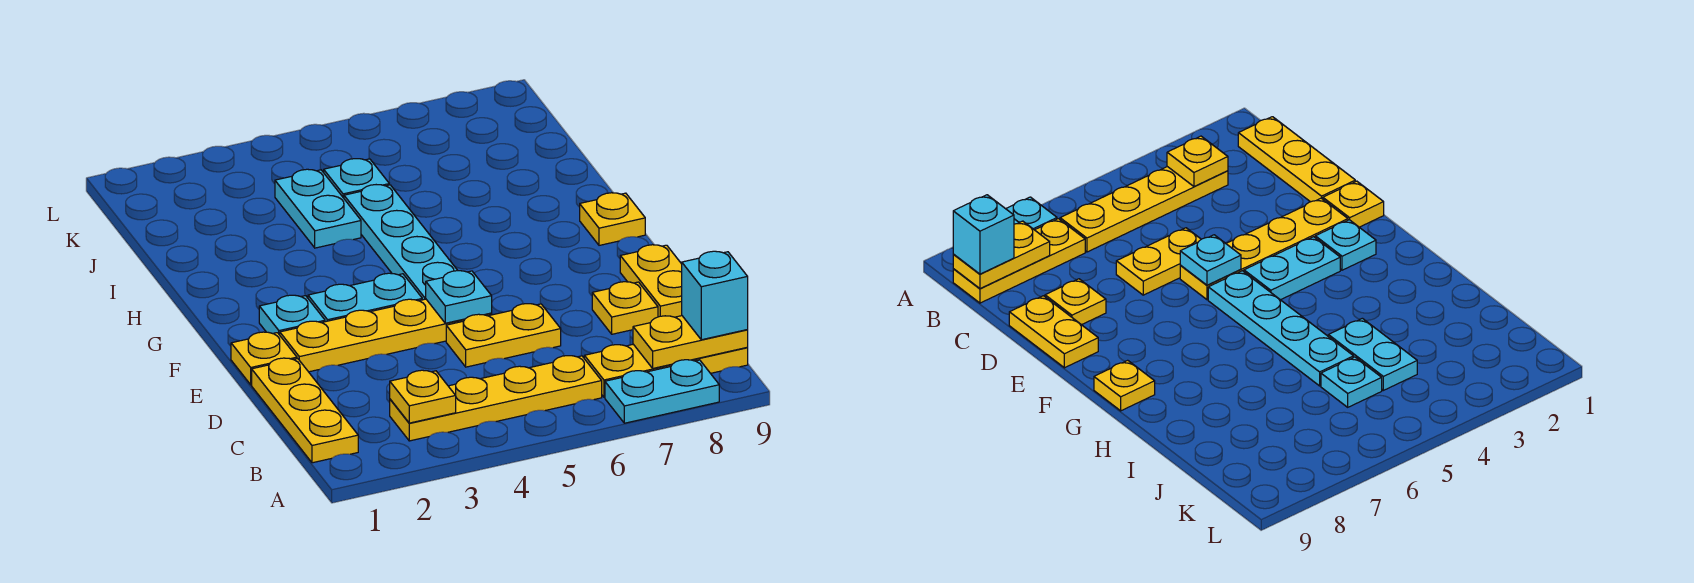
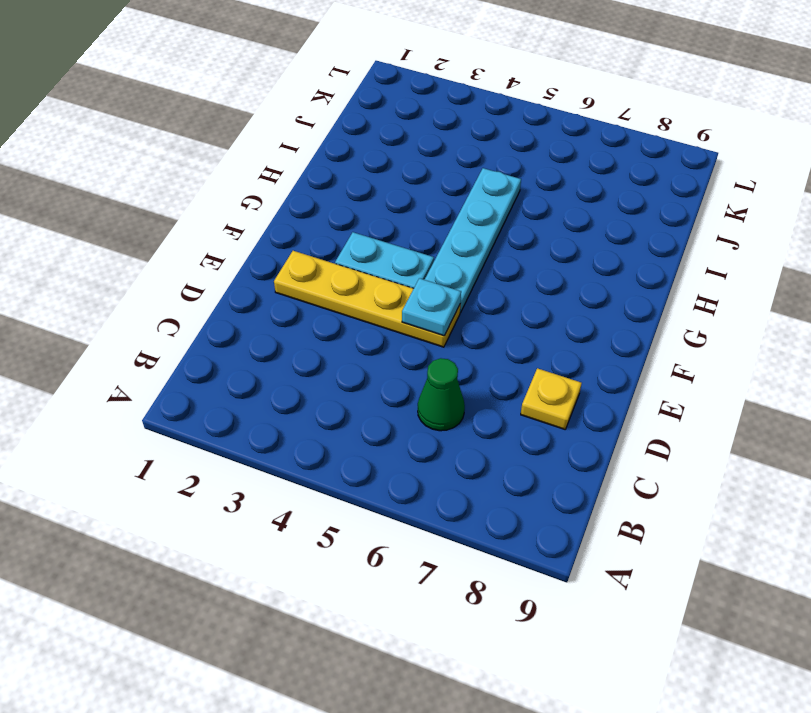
green 1x1 cone [418,358,465,431] -> none
none -> cyan 1x2 plate [605,360,719,423]
none -> yellow 1x3 plate [252,358,358,463]
none -> yellow 1x4 plate [390,356,602,441]

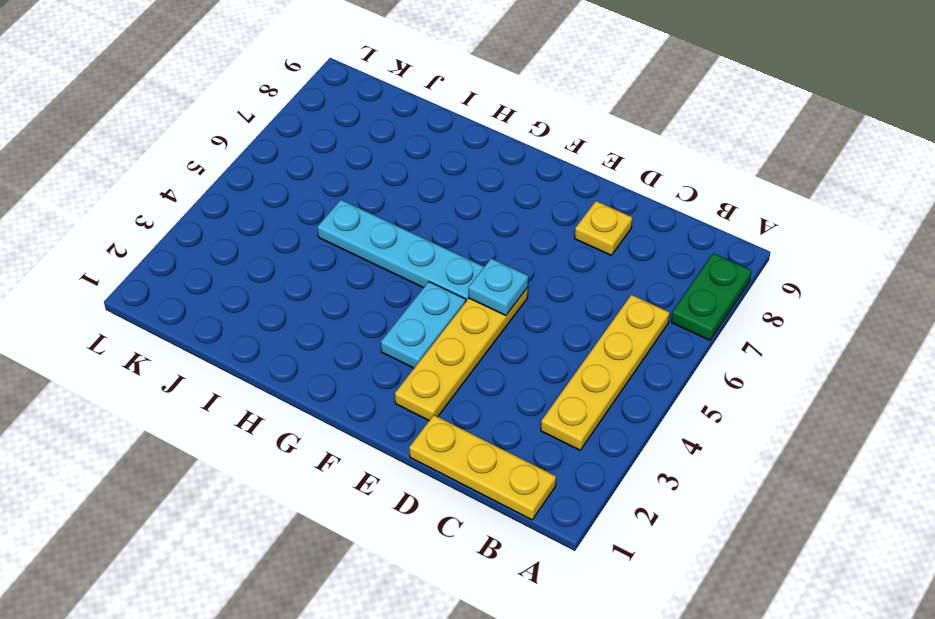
green 1x2 plate [671,253,751,340] -> cyan 1x2 plate [605,360,719,423]
none -> yellow 1x3 plate [584,344,748,397]
none -> yellow 1x2 plate [446,304,561,367]
none -> yellow 1x2 plate [620,245,682,317]

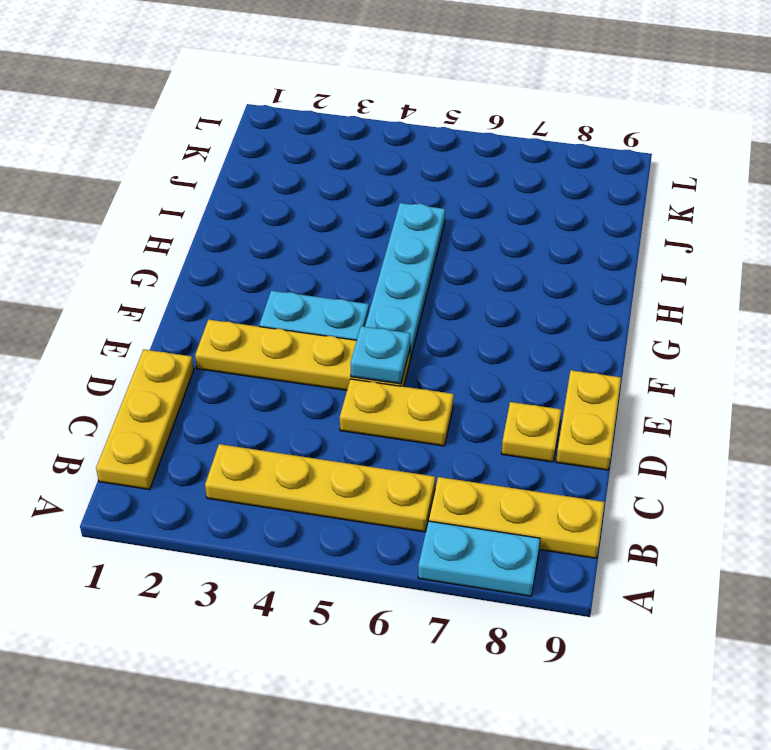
none -> yellow 1x1 plate [231,332,297,385]
none -> cyan 1x1 plate [259,295,325,335]
none -> yellow 1x1 plate [580,193,645,245]

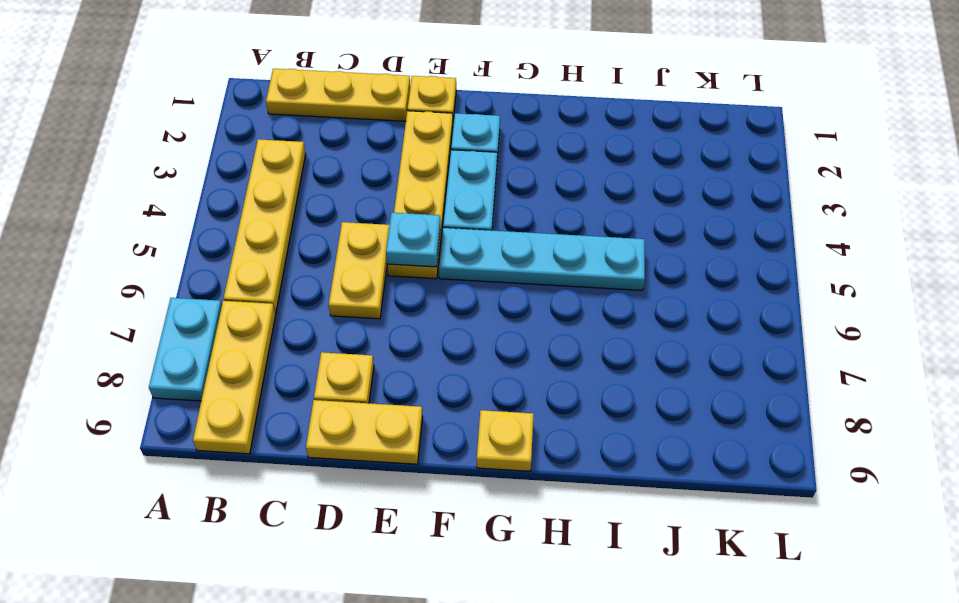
none -> cyan 1x2 plate [275,169,361,248]
none -> cyan 1x1 plate [324,159,389,198]
none -> yellow 1x1 plate [390,370,456,423]

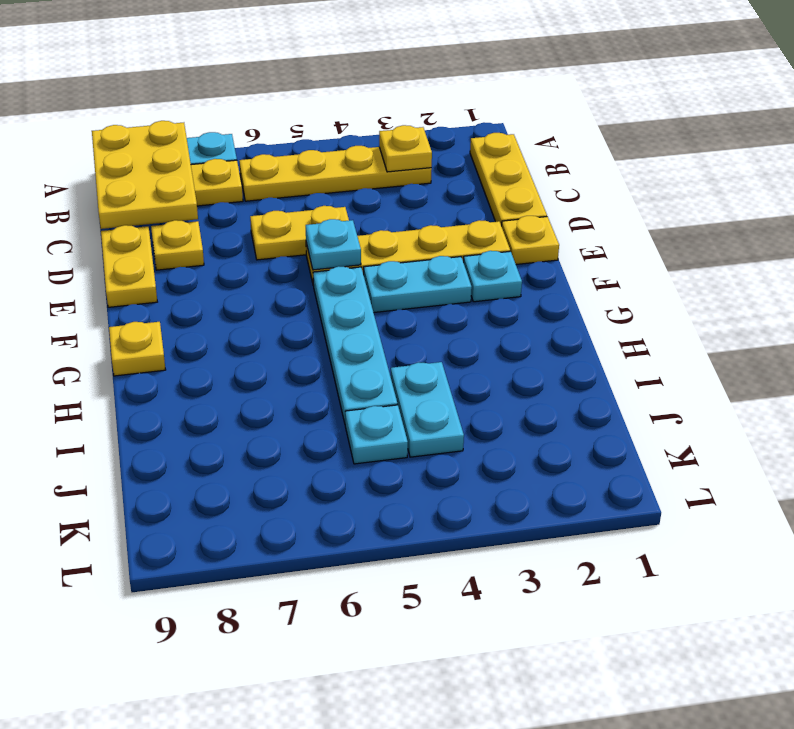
yellow 2x3 plate [92,121,198,229] -> yellow 1x2 plate [633,316,748,368]
none -> cyan 1x1 brick [682,251,748,340]

